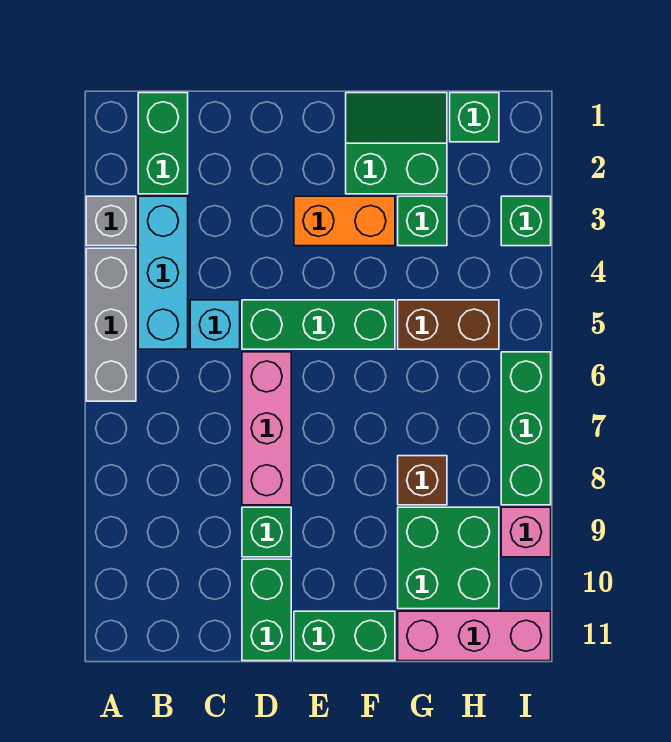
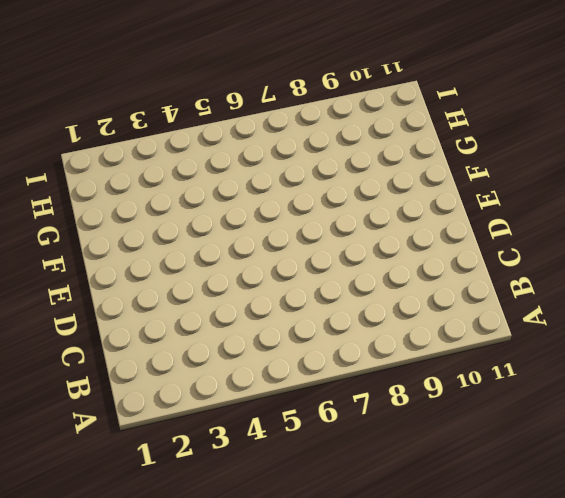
none -> grey 1x1 brick [86,196,136,246]
none -> grey 1x3 brick [86,248,136,401]
none -> green 1x2 brick [138,93,188,194]

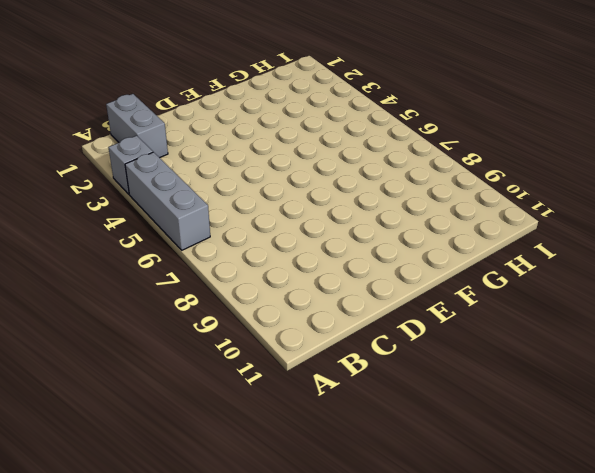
grey 1x2 brick [106,94,168,158] -> green 1x2 brick [138,93,188,194]
none -> cyan 1x3 brick [138,196,188,349]
none -> cyan 1x1 brick [190,300,240,349]
none -> green 1x3 brick [242,300,395,349]

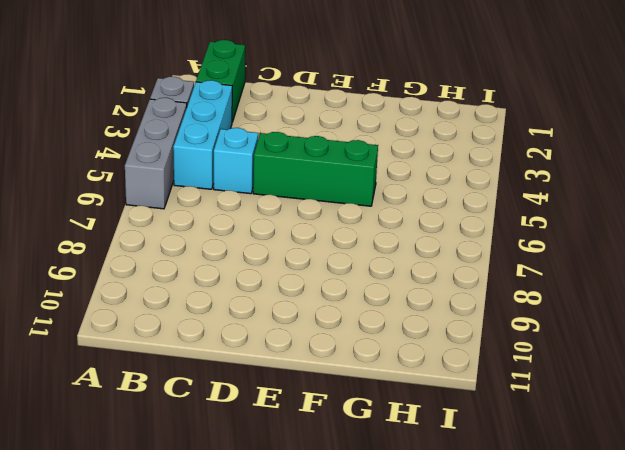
none -> pink 1x3 brick [242,352,291,505]
none -> green 1x1 brick [242,507,291,557]
none -> green 1x2 brick [242,559,291,661]

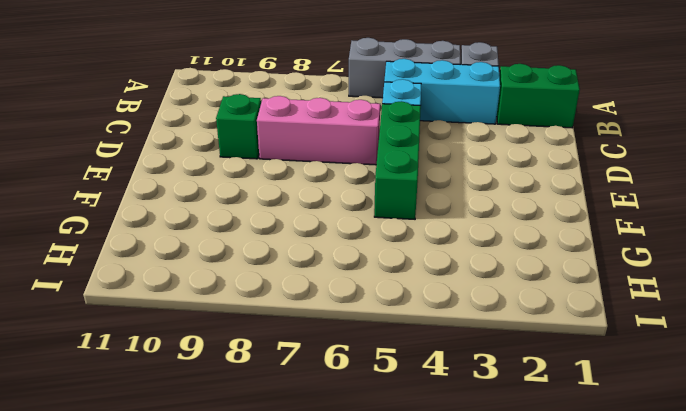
none -> green 1x2 brick [242,559,291,661]
none -> orange 1x2 brick [294,196,395,246]
none -> green 1x2 brick [294,611,395,661]

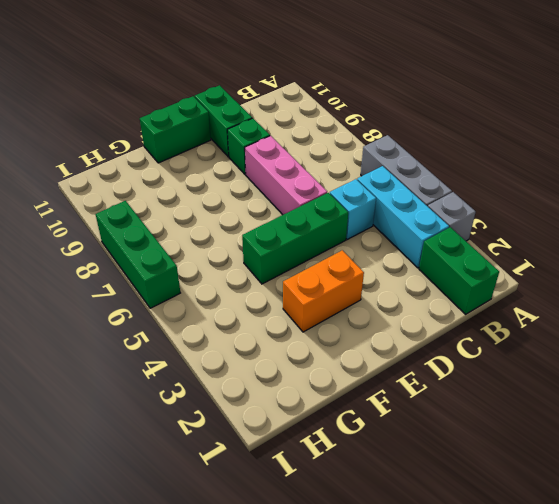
none -> green 2x2 slope [346,93,447,194]
none -> green 1x1 brick [398,196,447,246]
none -> brown 1x2 brick [398,300,499,349]

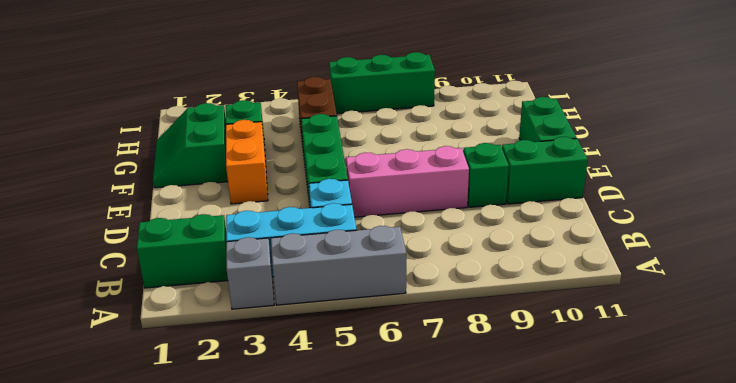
none -> brown 1x1 brick [398,456,447,505]
none -> green 2x2 brick [398,507,499,609]
none -> pink 1x3 brick [398,611,551,661]

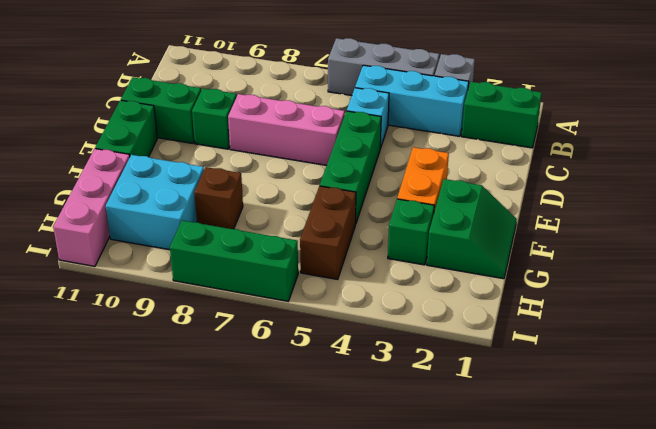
cyan 2x2 brick [106,155,204,250] -> green 2x2 brick [398,507,499,609]
none -> green 1x1 brick [450,93,499,142]
none -> green 1x1 brick [501,196,551,246]
none -> pink 1x1 brick [501,507,551,557]

